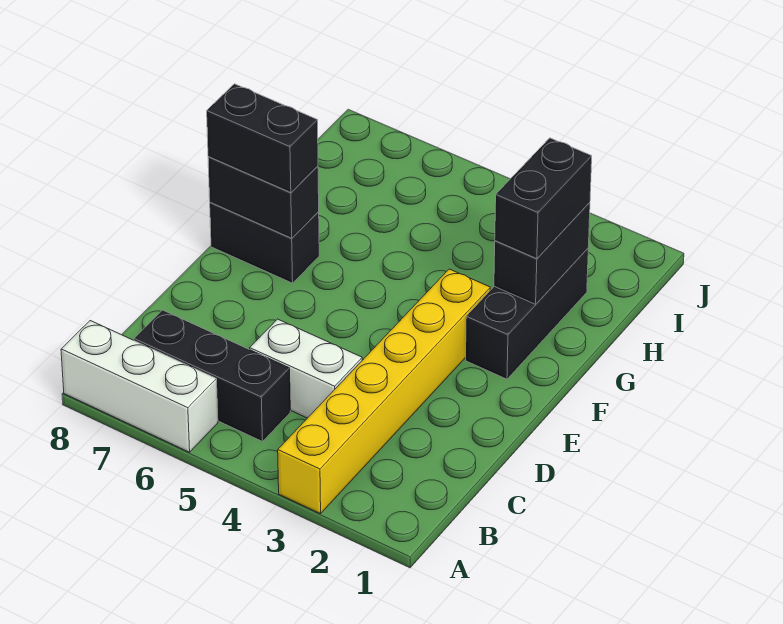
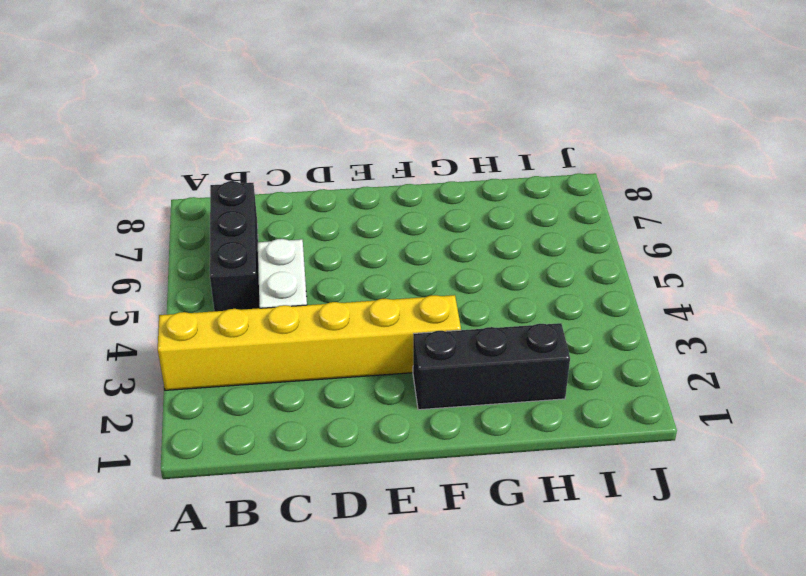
none -> white 1x3 brick [61,321,218,452]
none -> black 1x2 brick [210,202,319,283]

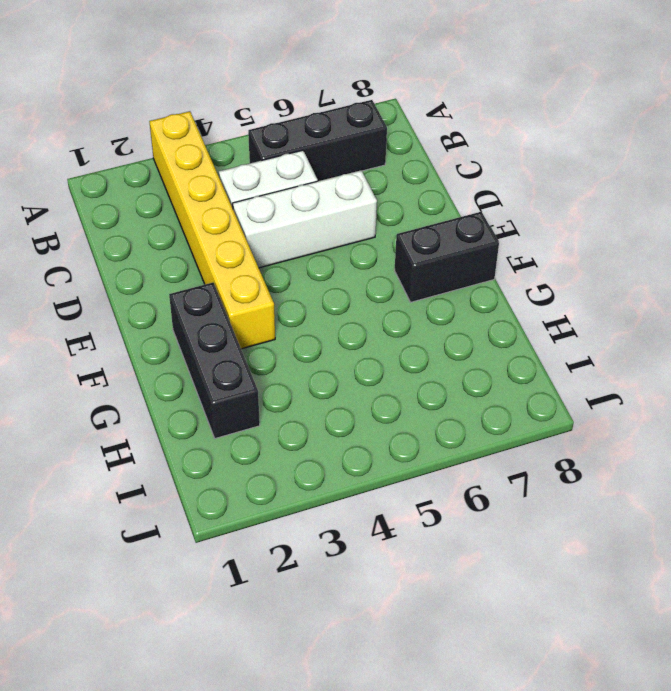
white 1x3 brick [233,170,377,268] -> white 1x3 brick moved to [61,321,218,452]
none -> black 1x2 brick [208,157,319,238]
none -> black 1x2 brick [494,202,590,304]

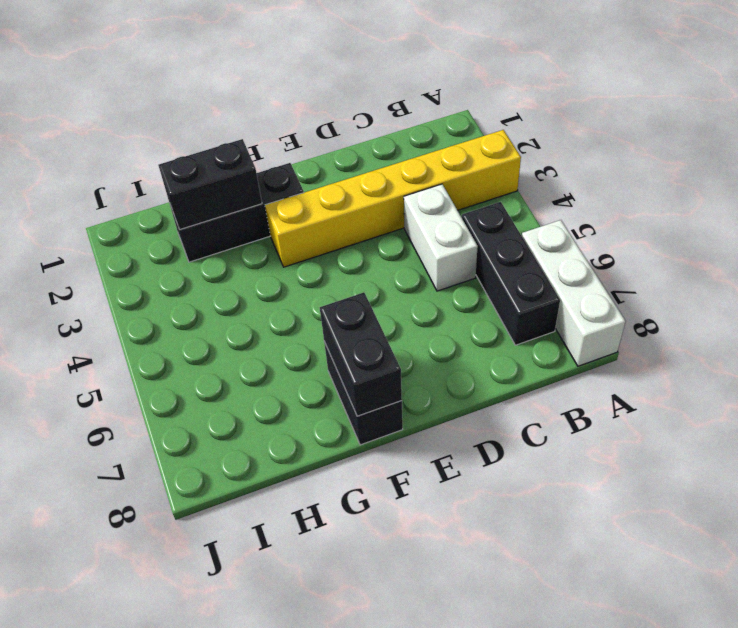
none -> black 1x2 brick [207,84,318,193]
none -> black 1x2 brick [495,138,592,259]

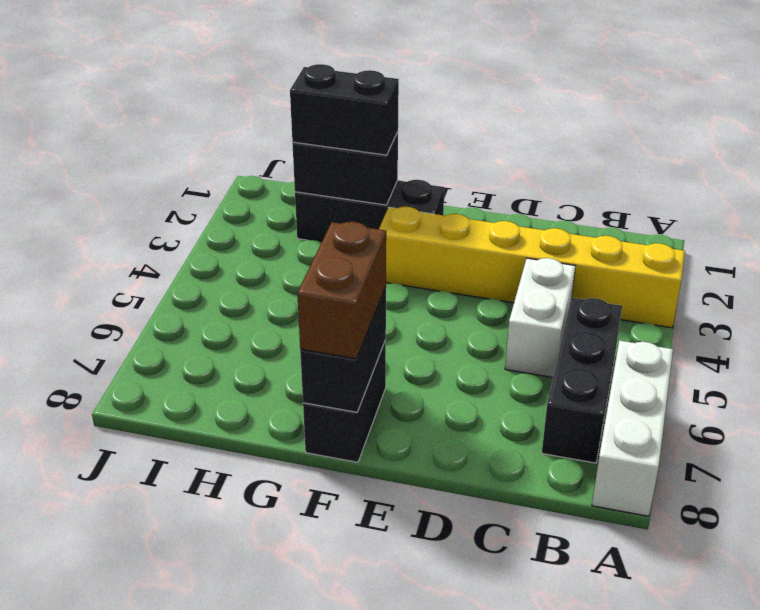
brown 1x2 brick [297,222,386,359] -> black 1x2 brick [207,84,318,193]

